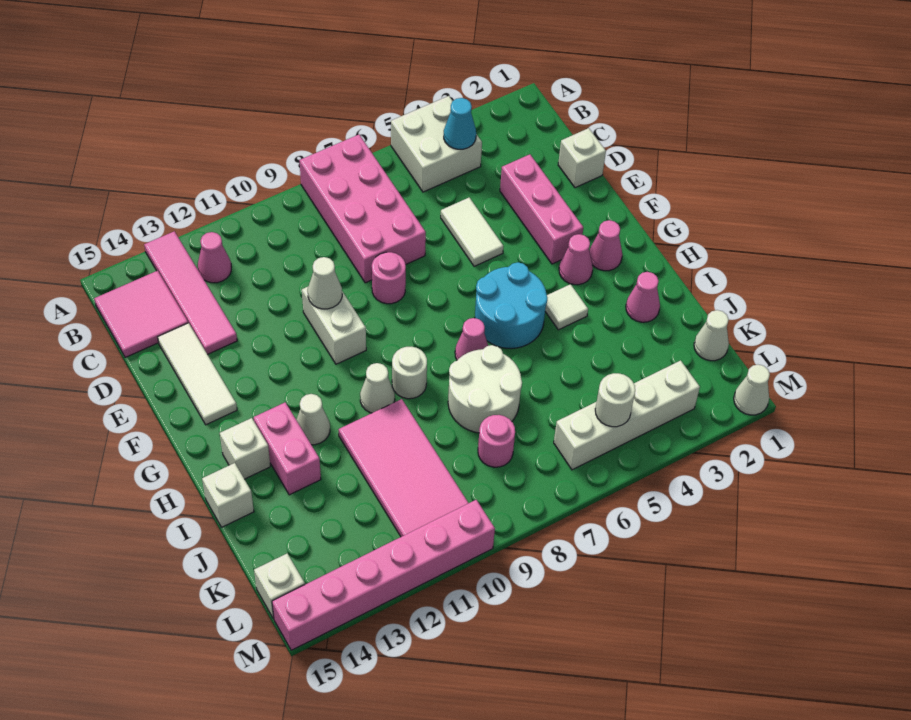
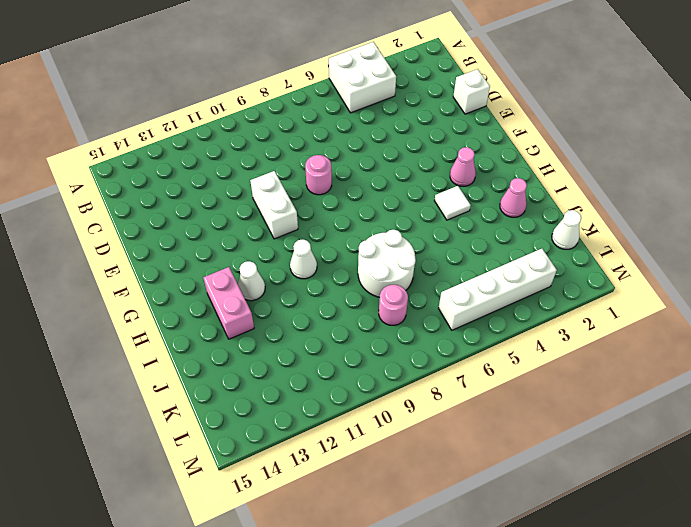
none -> pink 2x4 brick [299,135,426,283]
none -> pink 1x4 tile [144,231,237,354]
none -> pink 1x1 cone [198,232,231,283]
none -> pink 2x2 tile [94,271,188,358]

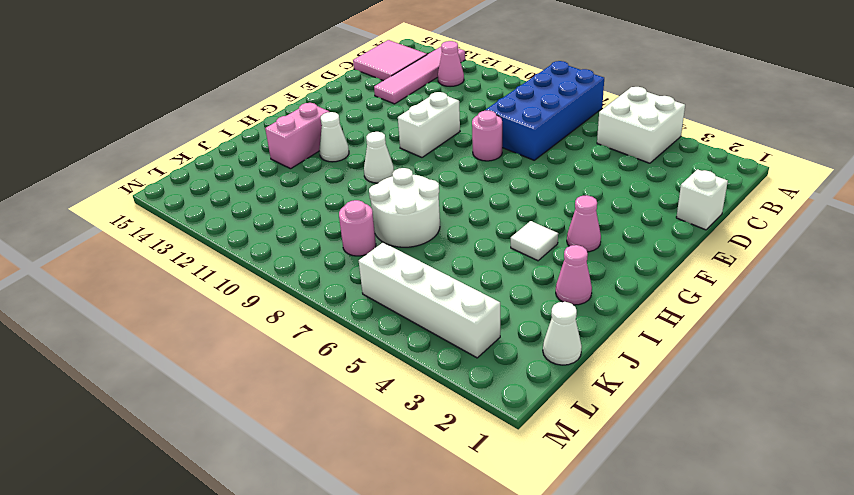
blue 2x4 brick [485,61,604,160] -> pink 2x4 brick [299,135,426,283]
none -> pink 1x3 brick [500,154,583,264]
none -> white 1x2 tile [441,198,503,266]
none -> white 1x3 tile [158,323,237,425]
none -> pink 1x1 cone [589,220,622,271]

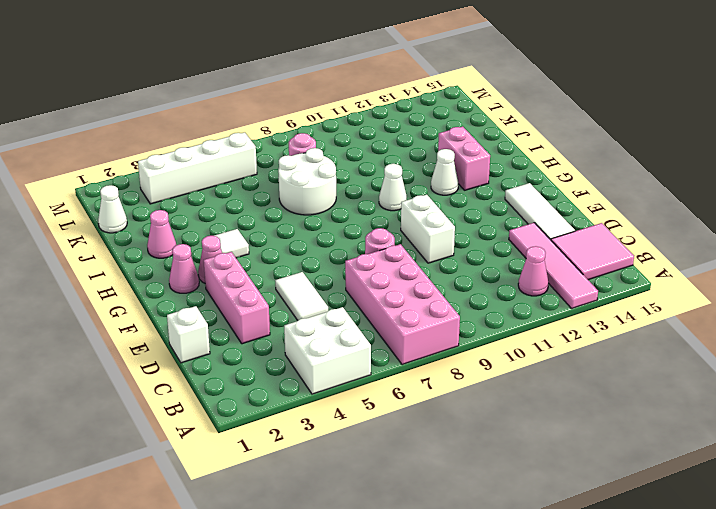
none -> cyan 2x2 round brick [475,262,547,349]
none -> pink 1x1 cone [455,318,488,360]
none -> white 1x1 round brick [392,347,427,399]
none -> white 1x1 brick [220,418,270,479]

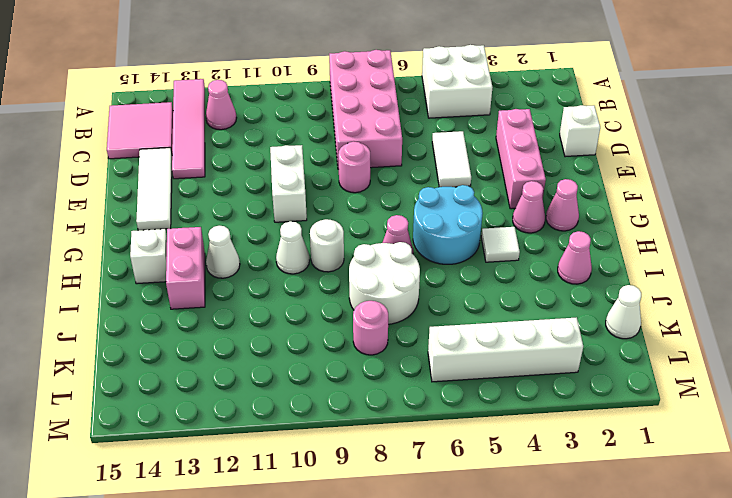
none -> pink 2x4 tile [339,399,468,537]
none -> white 1x1 brick [202,463,254,527]
none -> white 1x1 brick [254,553,305,619]
none -> white 1x1 cone [734,365,770,415]

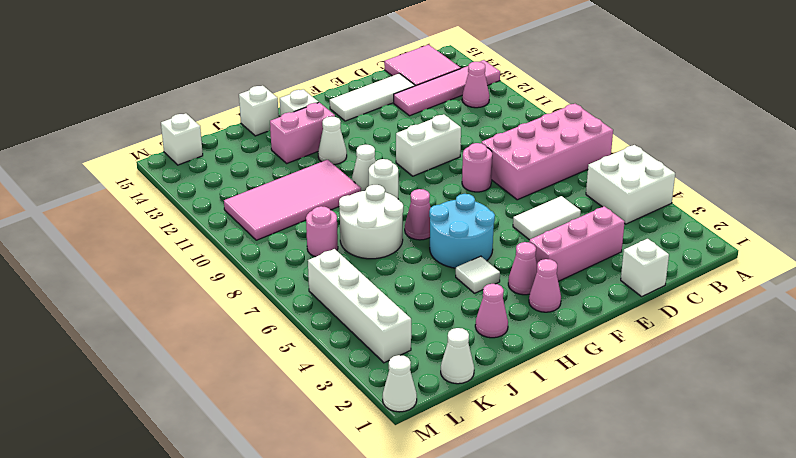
none -> pink 1x6 brick [272,500,495,650]
none -> cyan 1x1 cone [444,98,476,149]
none -> white 1x1 cone [308,257,342,309]
none -> white 1x1 round brick [595,373,635,427]

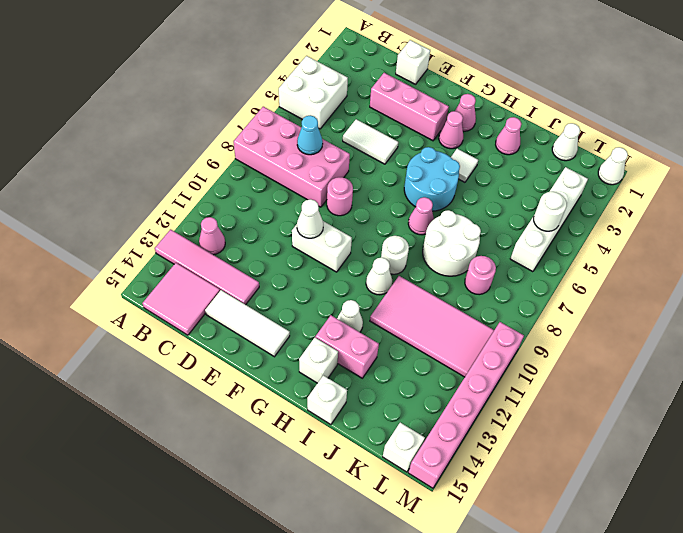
cyan 1x1 cone [297,115,323,155] -> cyan 1x1 cone moved to [444,98,476,149]

